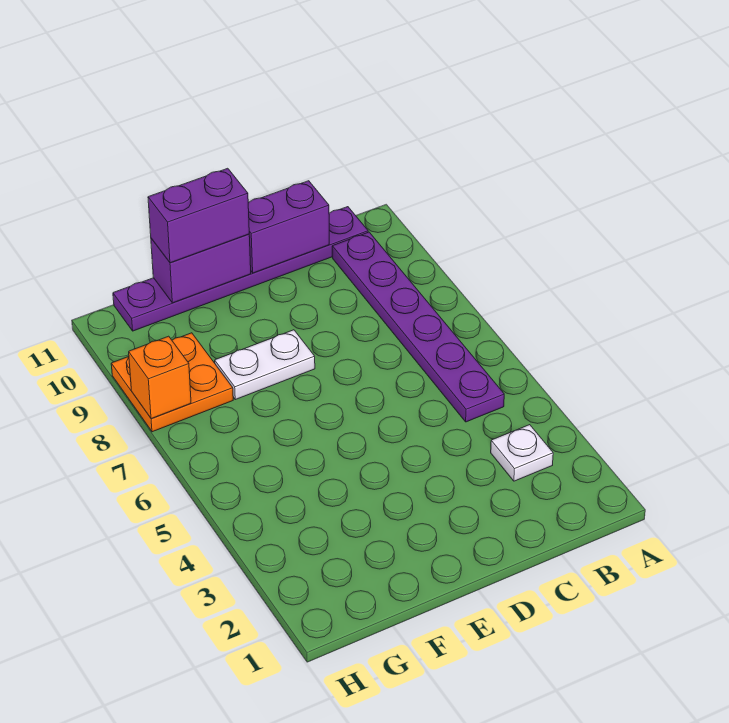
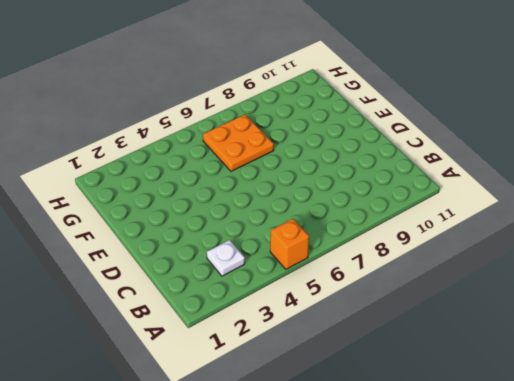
orange 1x1 brick [270,219,309,269] -> orange 1x1 brick moved to [129,336,191,419]
orange 2x2 plate [203,115,274,171] -> orange 2x2 plate moved to [111,333,233,432]
none -> purple 1x6 plate [332,232,504,422]
none -> purple 1x6 plate [113,207,368,331]

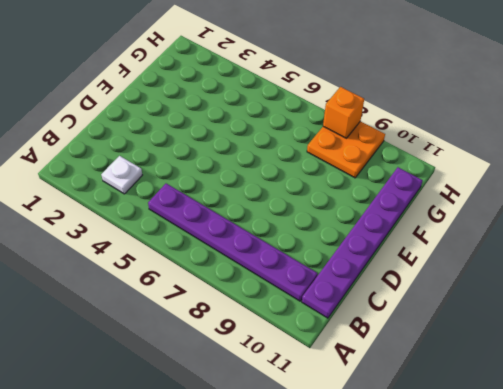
none -> white 1x2 plate [215,330,315,400]
none -> purple 1x2 brick [248,181,329,273]

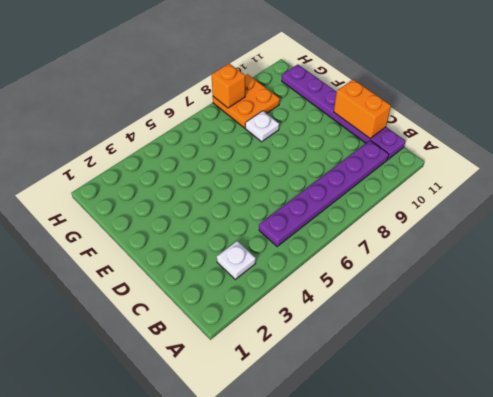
orange 1x2 brick [334,79,391,138] -> purple 1x2 brick [248,181,329,273]
white 1x1 plate [245,111,279,142] -> white 1x2 plate [215,330,315,400]
none -> purple 1x2 brick [151,234,251,303]
none -> purple 1x2 brick [148,168,249,263]

